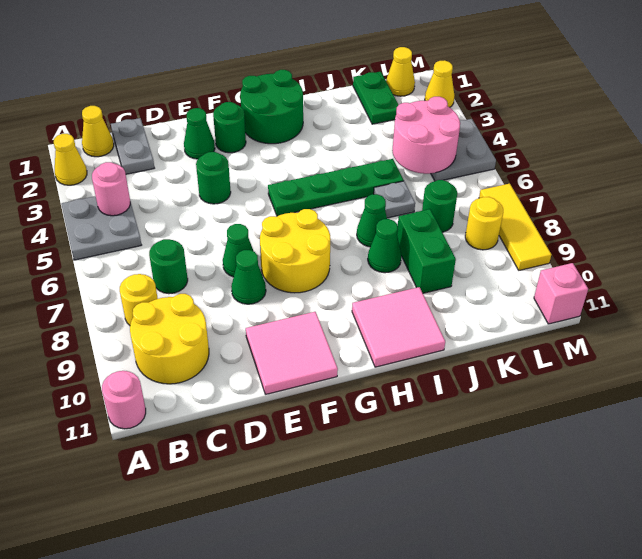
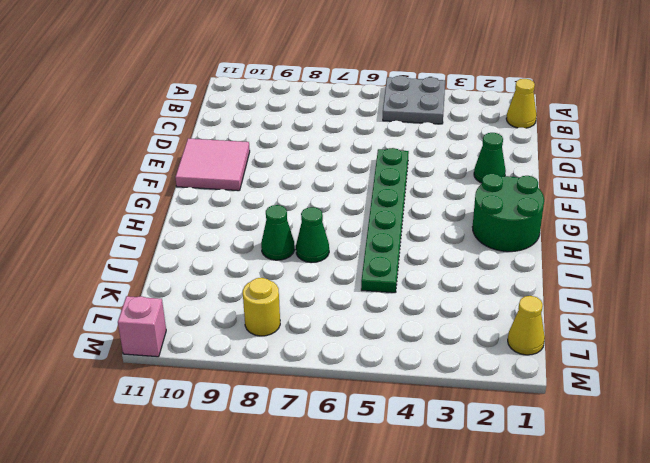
green 1x6 plate [361,148,409,293] -> green 1x4 plate [268,159,404,216]
none -> yellow 1x1 cone [54,134,87,185]
none -> pink 1x1 round brick [102,371,146,429]
none -> yellow 1x1 round brick [120,274,158,325]
none -> yellow 2x2 round brick [130,294,209,384]

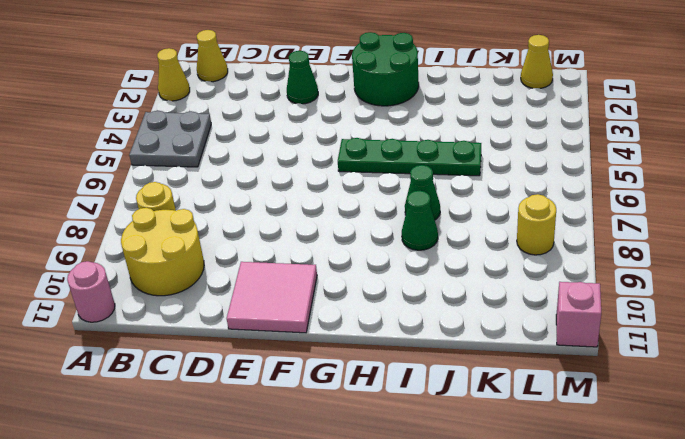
none -> grey 1x2 plate [111,118,154,174]
none -> green 1x1 round brick [149,239,188,294]
none -> green 1x1 round brick [196,152,231,204]
none -> green 1x1 cone [223,224,253,277]

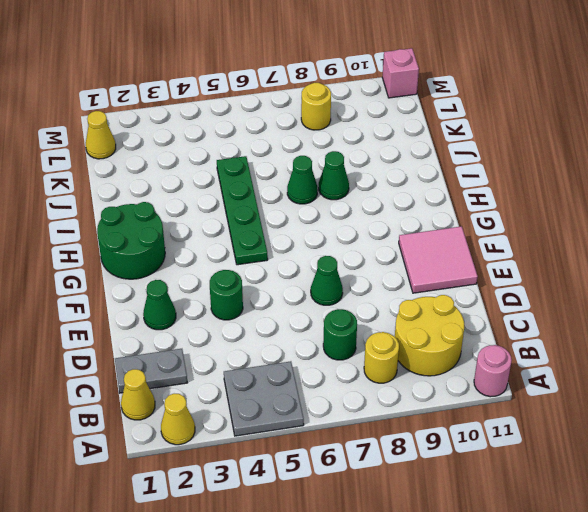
none -> green 1x1 cone [231,250,266,304]
none -> green 1x1 round brick [213,102,246,153]
none -> yellow 2x2 round brick [260,209,331,293]
none -> pink 2x2 tile [352,287,445,367]

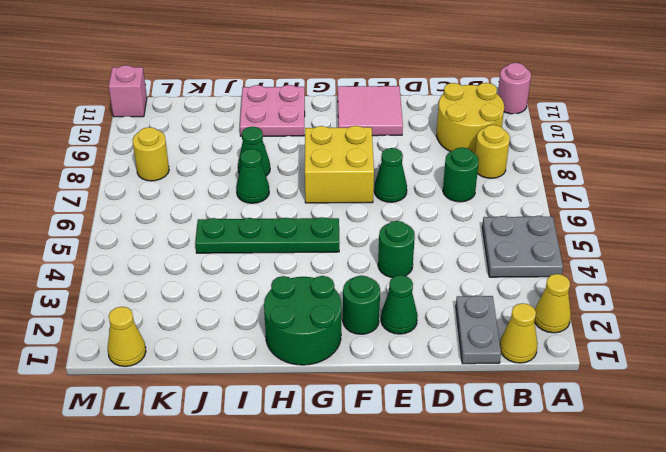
yellow 2x2 brick [305,126,374,203] -> yellow 2x2 round brick [260,209,331,293]
pink 2x2 plate [240,85,305,136] -> pink 2x2 tile [352,287,445,367]
none -> green 1x1 cone [231,250,266,304]
none -> grey 1x1 plate [374,181,415,218]
none -> green 1x2 brick [397,209,456,293]
none -> green 1x2 plate [353,72,398,124]

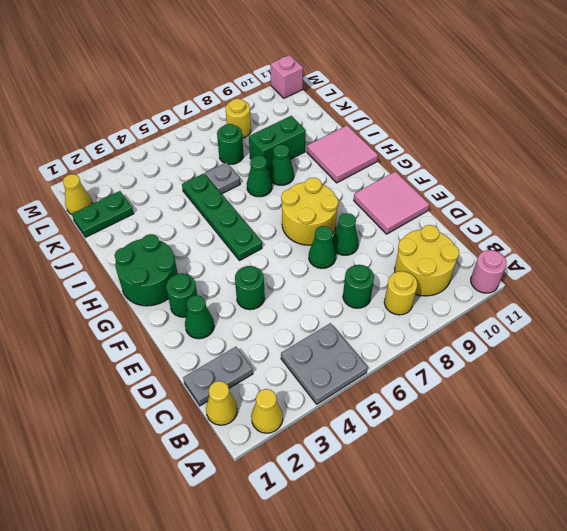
none -> grey 2x2 plate [431,119,496,181]
none -> yellow 1x1 cone [425,60,454,107]
none -> yellow 1x3 tile [479,183,551,270]
none -> pink 1x1 round brick [92,162,130,216]

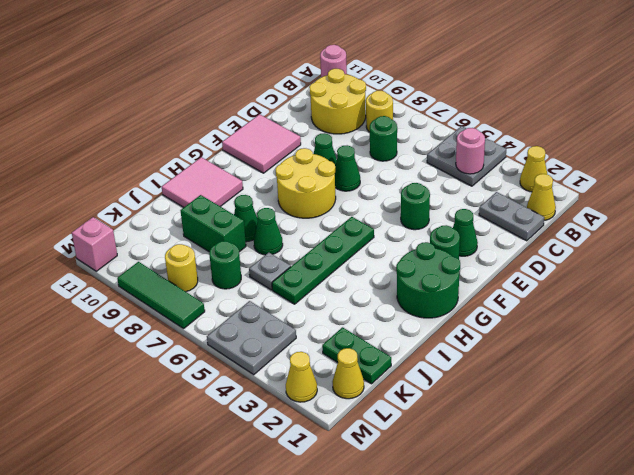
green 1x3 tile [117,262,205,329] -> yellow 1x3 tile [479,183,551,270]
none -> pink 2x2 round brick [392,97,460,174]

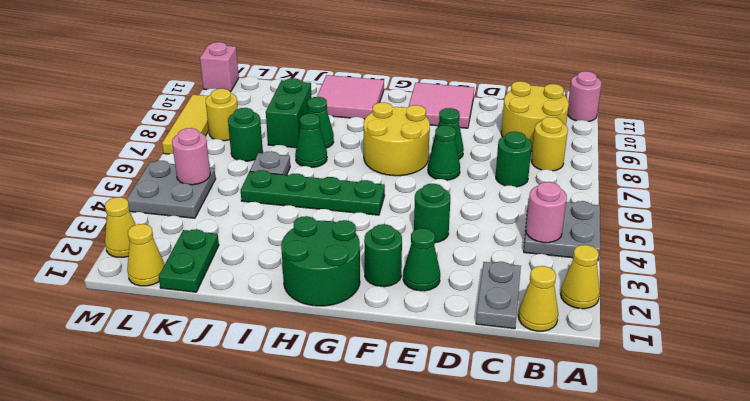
pink 1x1 round brick [172,128,210,185] -> pink 2x2 round brick [392,97,460,174]

